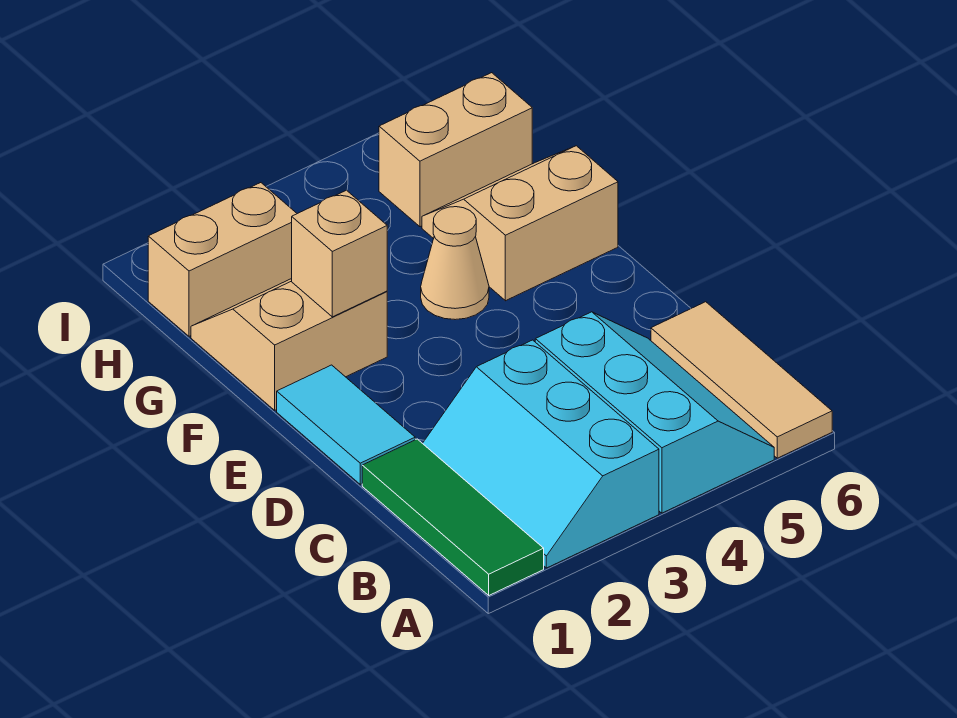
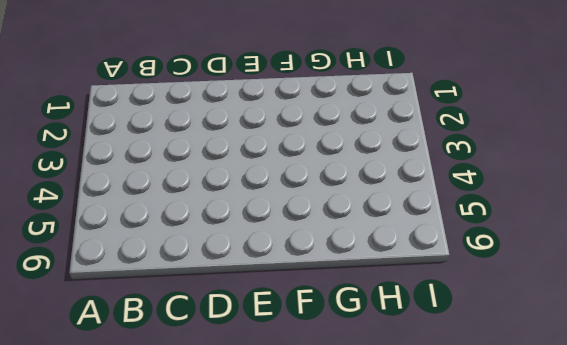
none -> green 1x3 tile [362,439,544,595]
none -> cyan 2x3 slope [423,340,659,568]

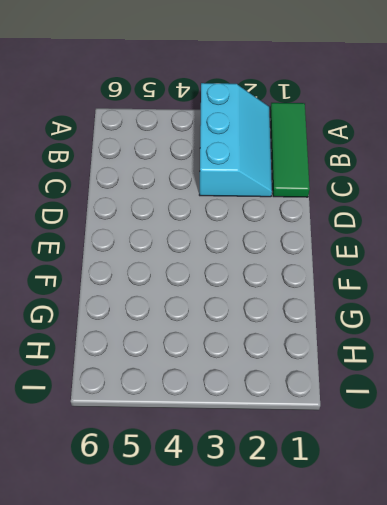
none -> cyan 2x3 slope [535,312,774,513]
none -> tan 1x3 tile [651,302,832,458]

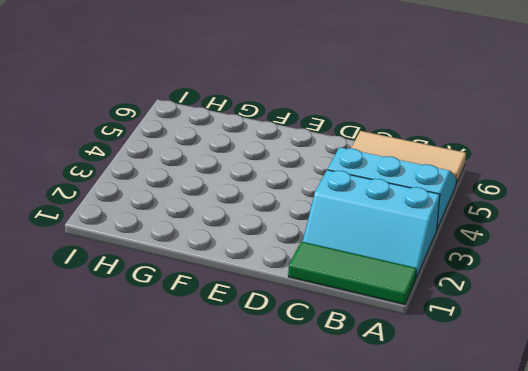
none -> cyan 1x2 tile [277,365,415,484]
none -> tan 2x2 slope [191,279,387,410]

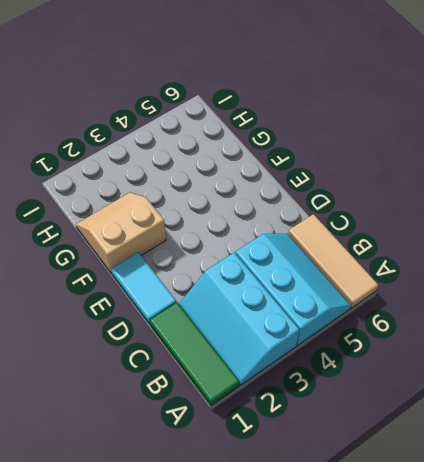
none -> tan 1x1 cone [421,207,489,320]
none -> tan 2x2 slope [422,146,618,301]

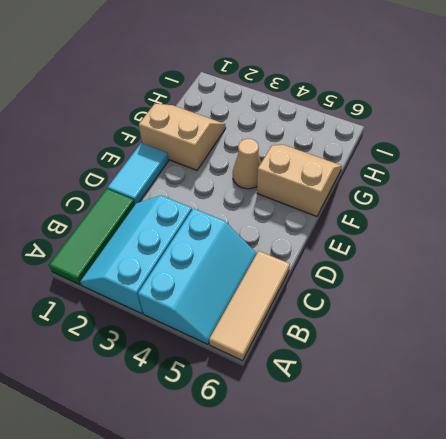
none -> tan 1x2 brick [148,183,297,336]
none -> tan 1x2 brick [379,73,532,227]

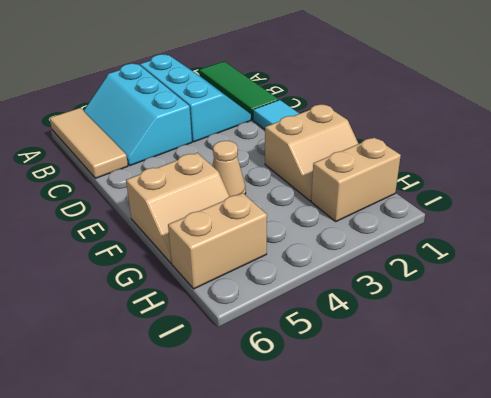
none -> tan 1x1 brick [292,190,387,317]

